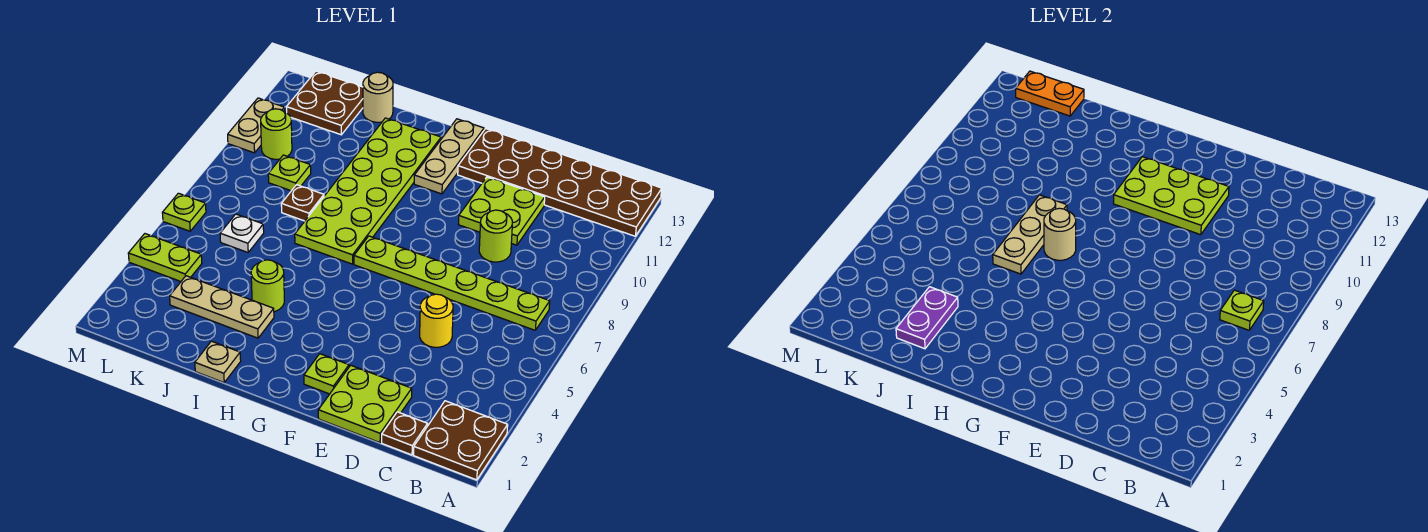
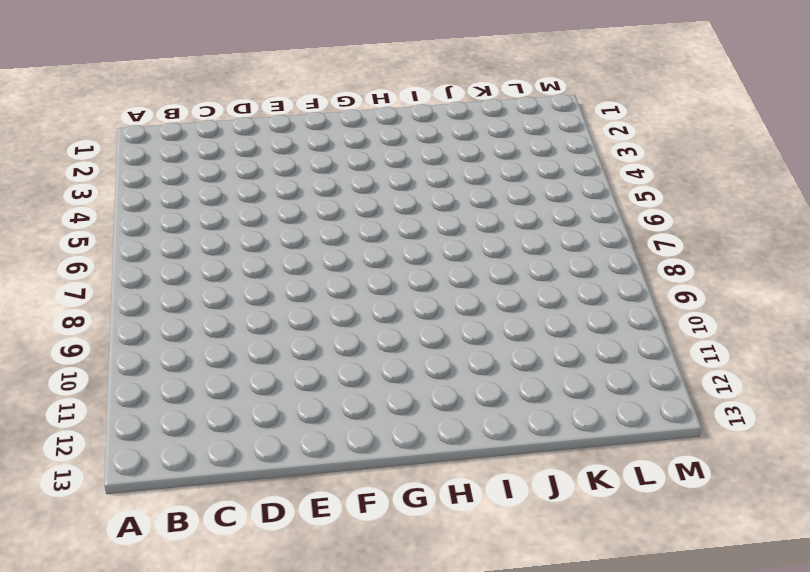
none -> brown 2x2 plate [414,401,508,480]
none -> brown 2x6 plate [458,129,662,236]
none -> lime 1x6 plate [354,236,550,330]

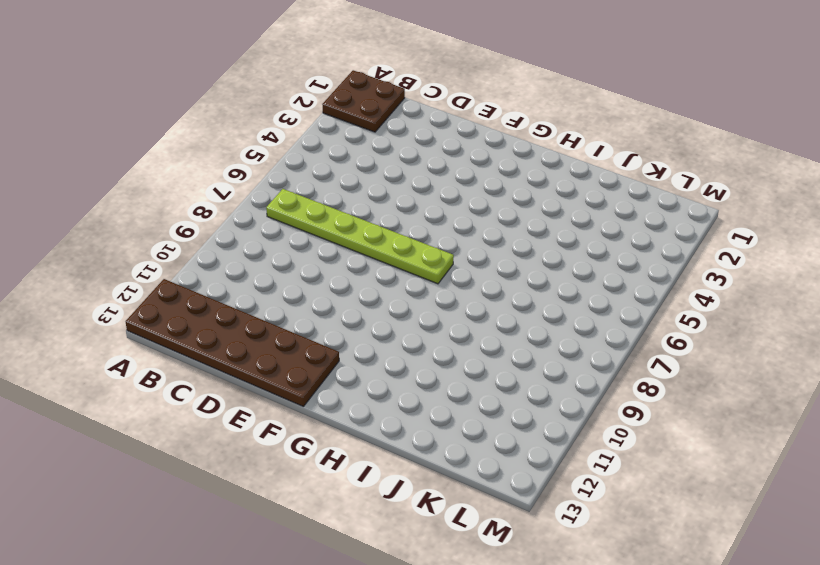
none -> brown 1x1 plate [382,412,428,455]
none -> lime 2x2 plate [318,365,412,443]
none -> yellow 1x1 round brick [420,294,453,347]

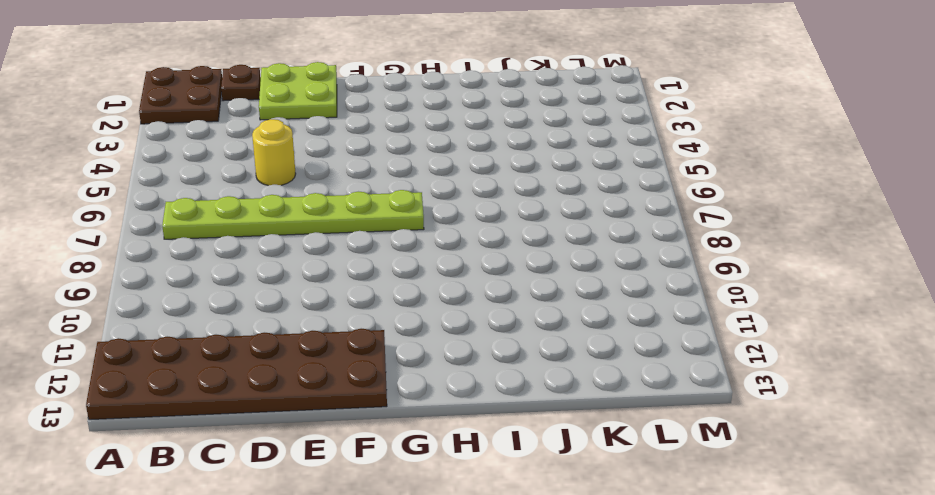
none -> lime 1x1 round brick [479,210,512,262]
none -> lime 2x2 plate [459,177,545,245]
none -> lime 1x1 plate [304,354,349,394]

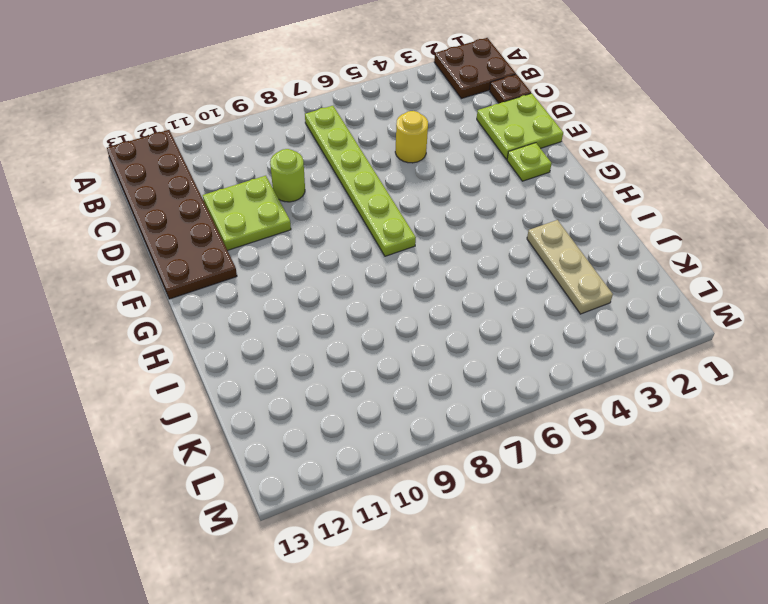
none -> tan 1x3 plate [414,119,484,194]
none -> lime 2x6 plate [295,118,441,264]
none -> tan 1x1 plate [195,341,241,383]

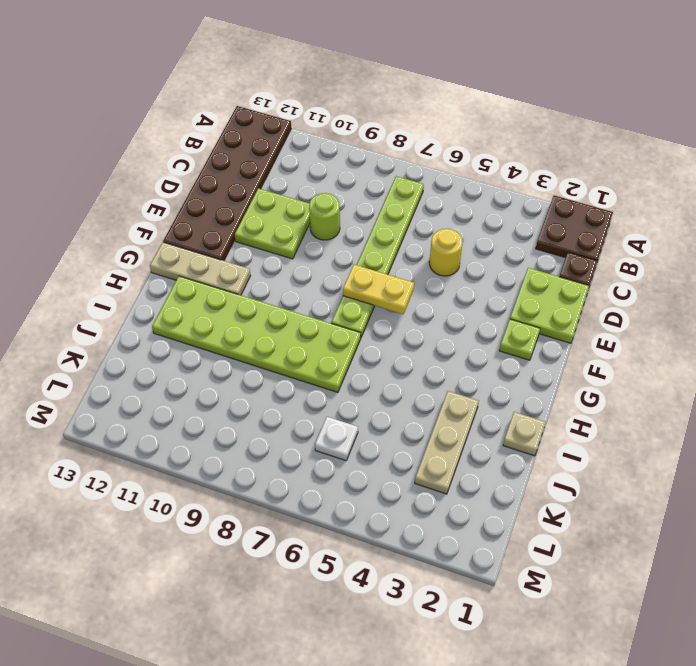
yellow 1x2 plate [343,265,414,314] -> none
none -> lime 1x1 round brick [251,260,284,312]
none -> brown 1x1 plate [281,185,324,221]
none -> tan 1x1 round brick [363,72,393,122]

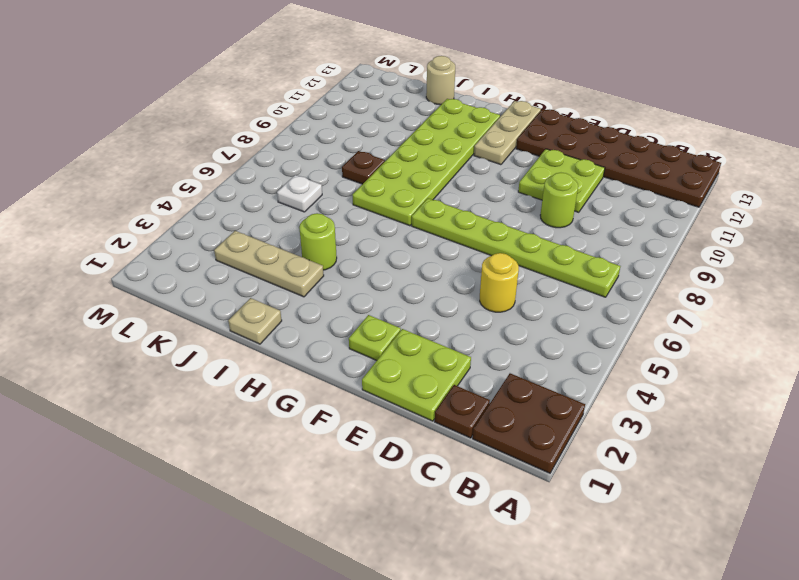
none -> lime 1x1 plate [268,155,311,191]
none -> brown 2x2 plate [287,71,363,135]
none -> lime 1x2 plate [128,234,202,281]

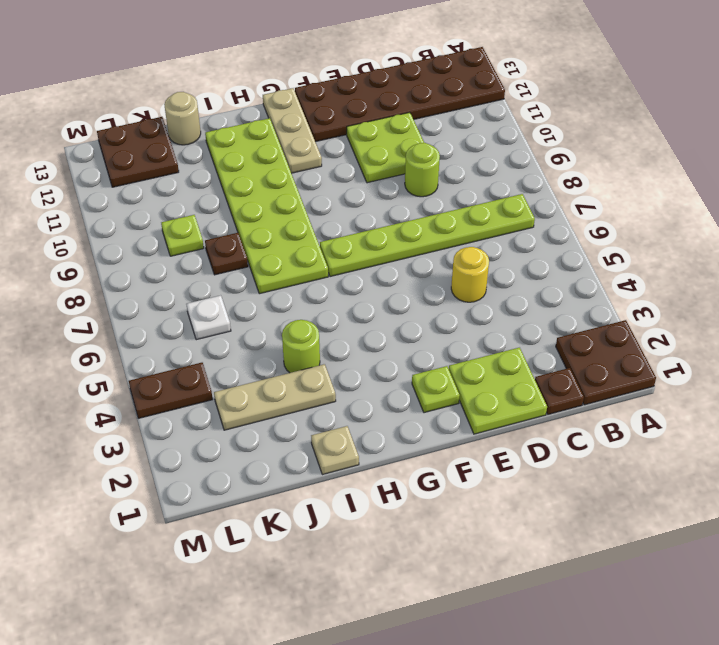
brown 1x2 plate [129,363,213,418] -> lime 1x2 plate [128,234,202,281]
none -> lime 1x1 round brick [261,109,292,159]
none -> lime 1x1 plate [162,193,206,231]
none -> tan 1x2 plate [228,98,285,153]

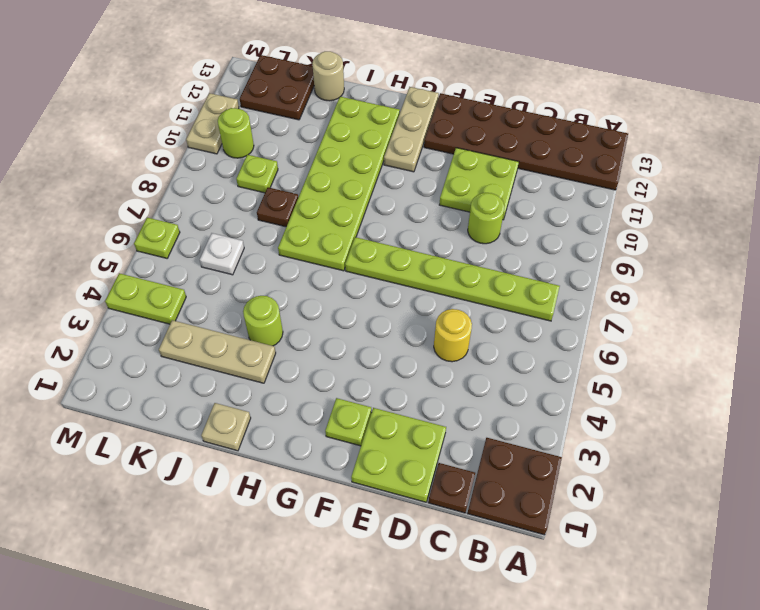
none -> lime 1x1 plate [1220,290,1264,330]
none -> lime 2x3 plate [1113,157,1229,235]
none -> tan 1x1 round brick [1044,208,1076,260]

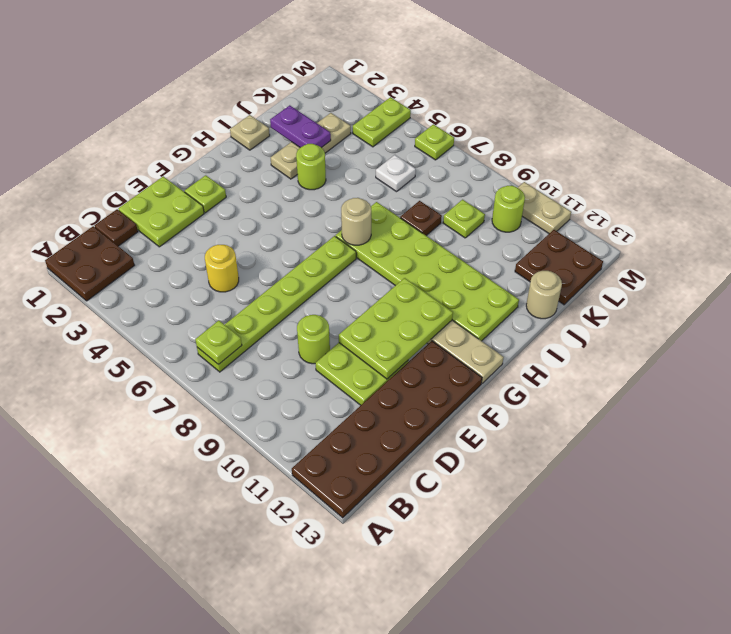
none -> tan 1x3 plate [993,195,1067,274]
none -> orange 1x2 plate [1016,71,1084,116]

